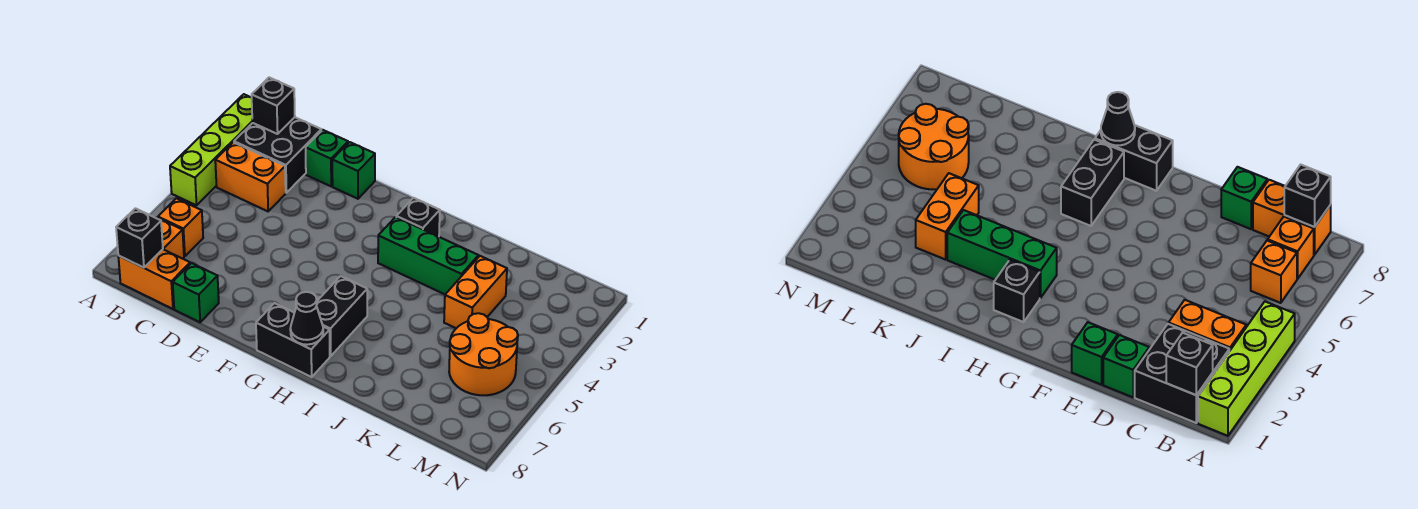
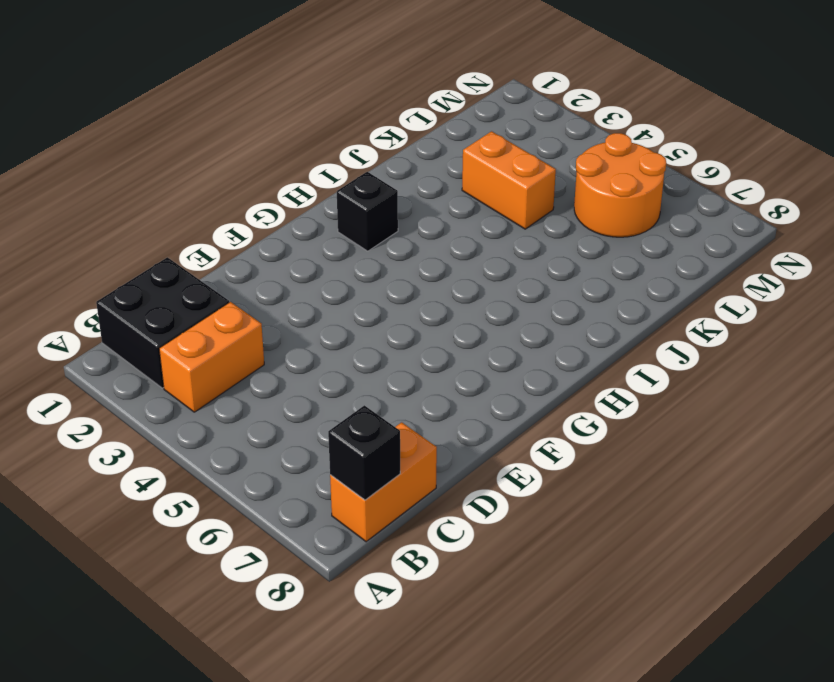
none -> lime 1x4 brick [170,94,252,205]
none -> orange 1x1 brick [158,198,203,256]
none -> orange 1x1 brick [157,218,184,259]

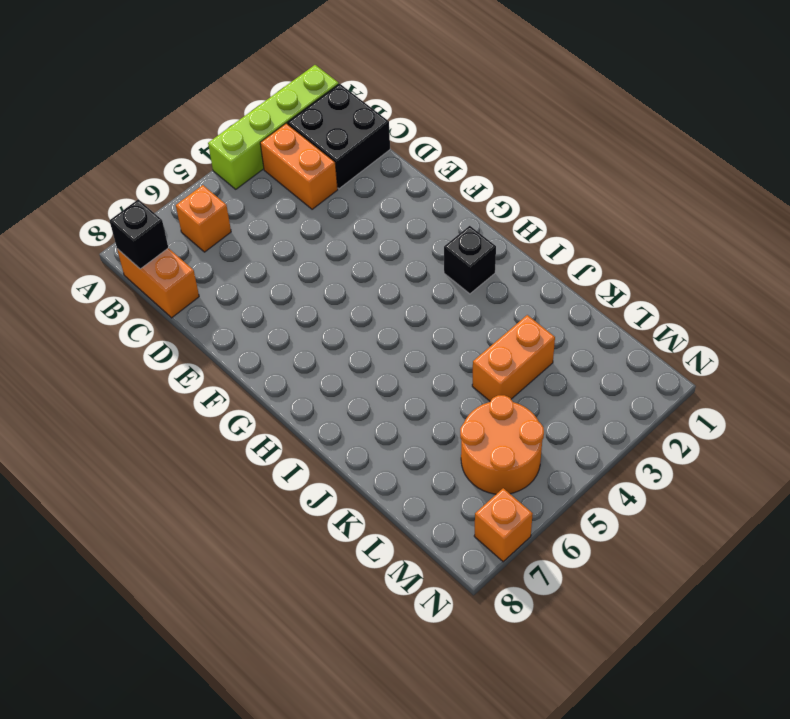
orange 1x1 brick [474,488,533,562] -> orange 1x1 brick moved to [157,218,184,259]
none -> green 1x1 brick [306,130,348,186]
none -> green 1x1 brick [173,263,219,322]
none -> green 1x1 brick [332,142,375,199]

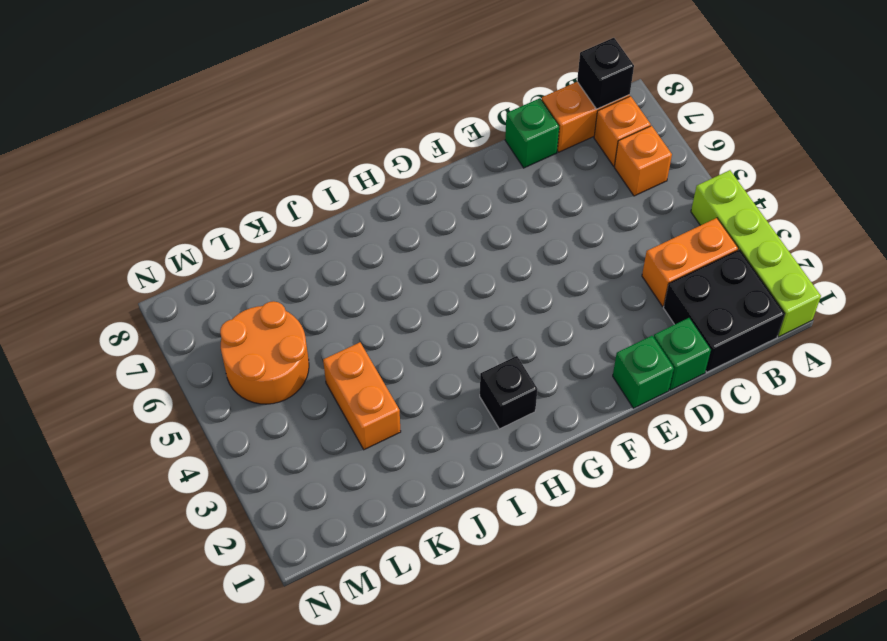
none -> black 1x2 brick [256,303,330,377]
none -> green 1x3 brick [378,217,479,294]
none -> black 1x2 brick [317,276,367,356]

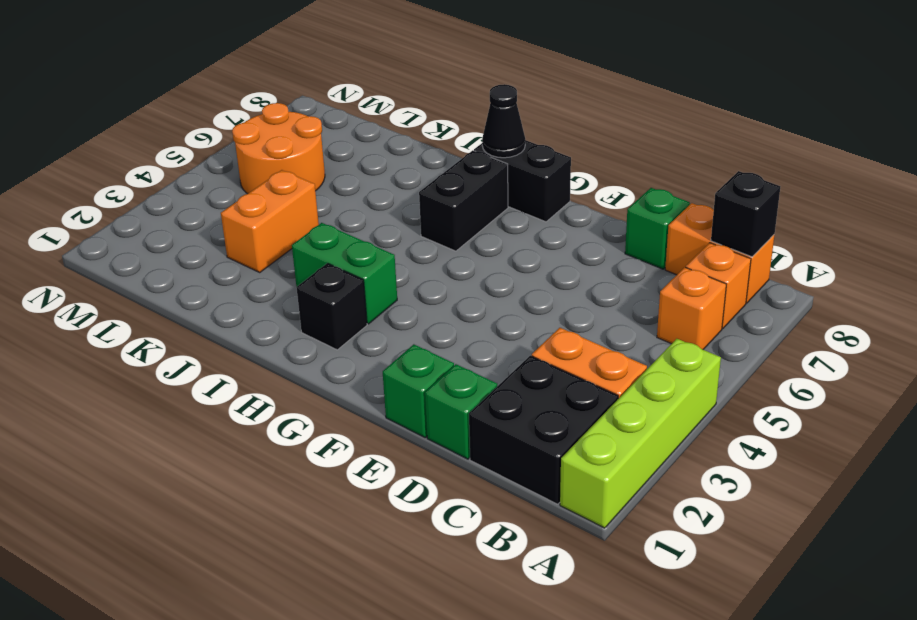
green 1x2 brick [292,223,397,324] -> green 1x3 brick [378,217,479,294]
none -> black 1x1 brick [252,77,295,134]

